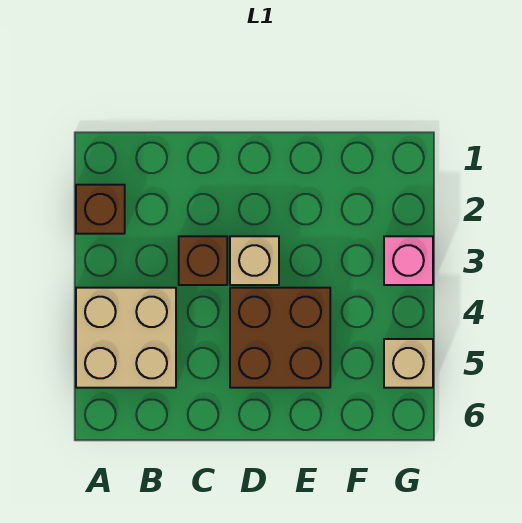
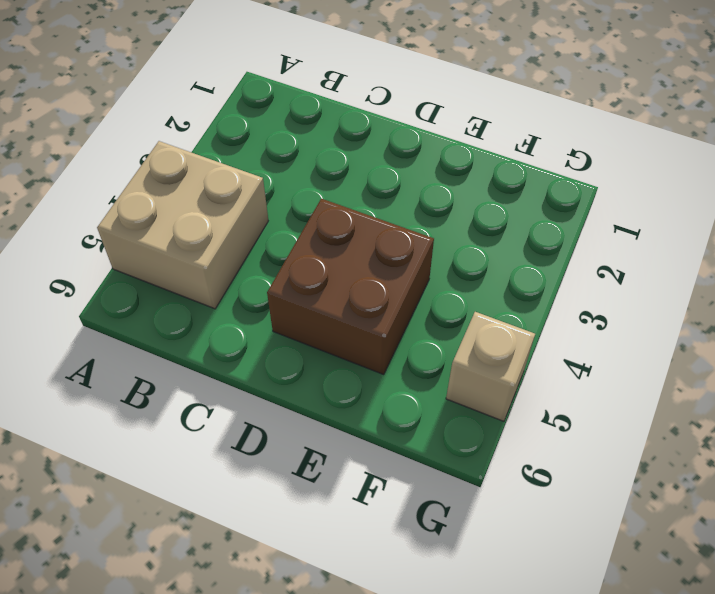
none -> brown 1x1 brick [76,185,125,234]
none -> brown 1x1 brick [179,236,227,285]

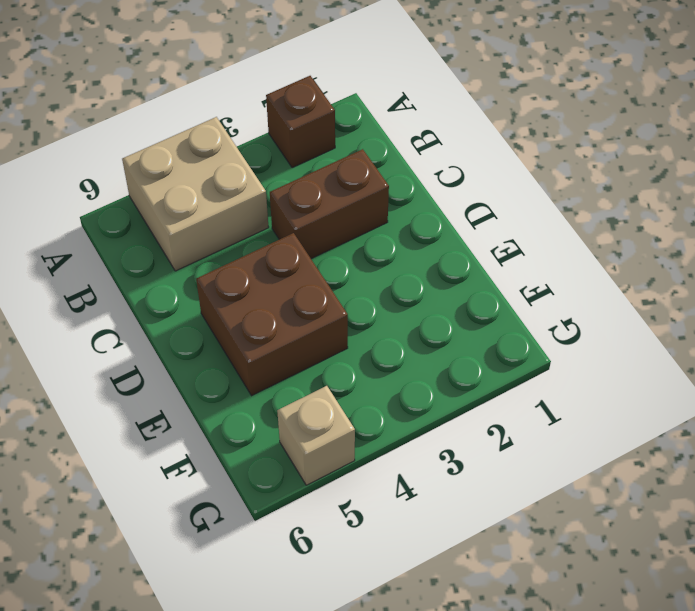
brown 1x2 brick [270,149,389,259] -> brown 1x1 brick [179,236,227,285]
none -> tan 1x1 brick [230,236,279,285]
none -> pink 1x1 brick [384,236,433,285]

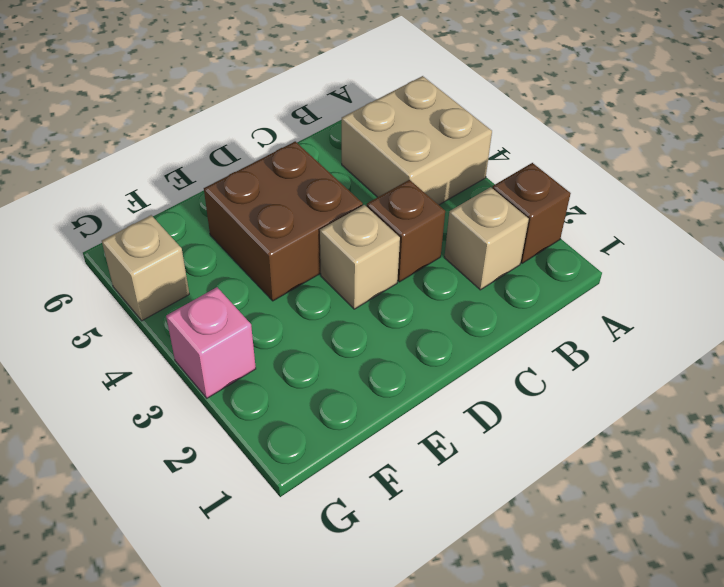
tan 1x1 brick [444,187,529,290] -> none

